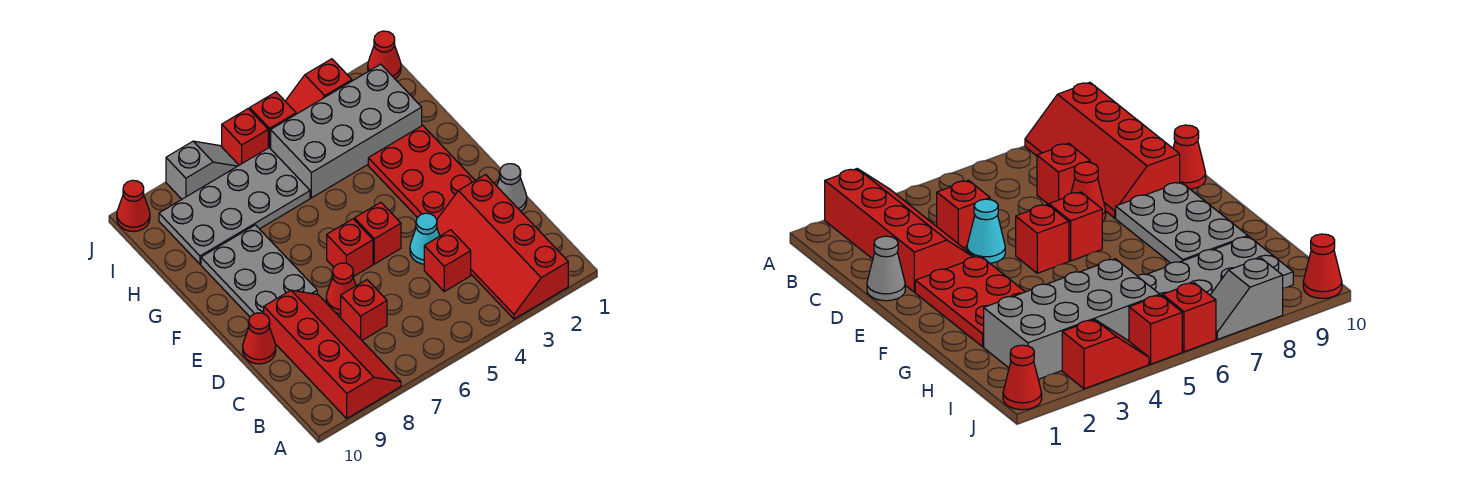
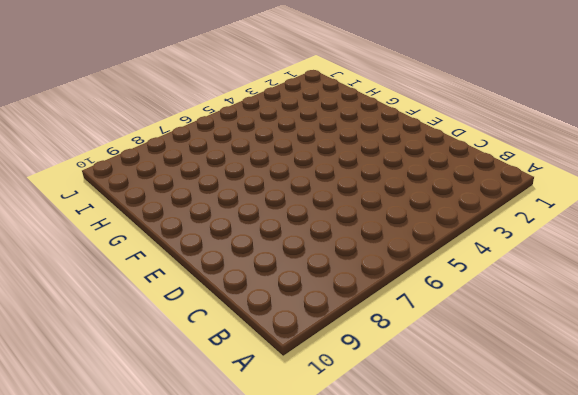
none -> red 2x4 slope [437,175,568,319]
none -> red 2x4 slope [264,290,401,418]
none -> red 1x1 brick [424,230,471,291]

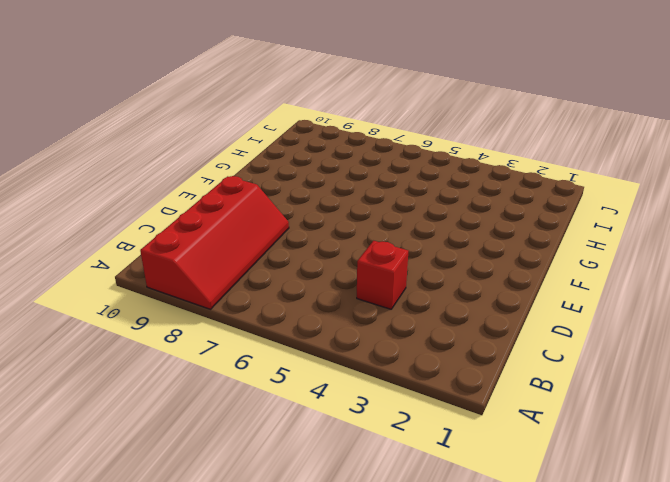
none -> red 2x4 slope [437,175,568,319]
none -> red 1x1 brick [341,280,387,340]
none -> grey 1x1 cone [497,164,527,211]

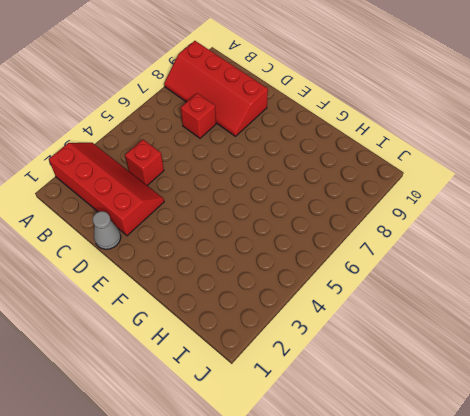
none -> cyan 1x1 cone [410,213,440,264]
none -> red 1x1 cone [326,263,356,314]
none -> red 1x1 cone [243,313,276,364]

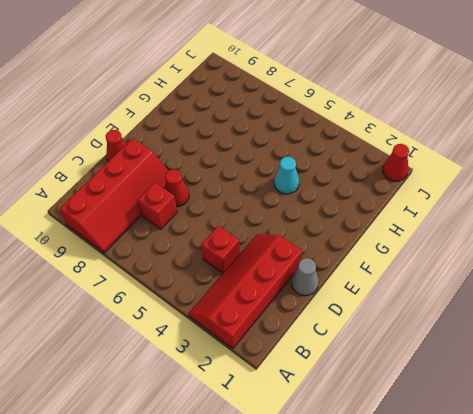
cyan 1x1 cone [274,157,299,194] -> cyan 1x1 cone moved to [410,213,440,264]
none -> red 2x3 plate [368,125,475,220]
none -> red 1x1 brick [354,202,401,264]
none -> red 1x1 brick [327,219,373,277]

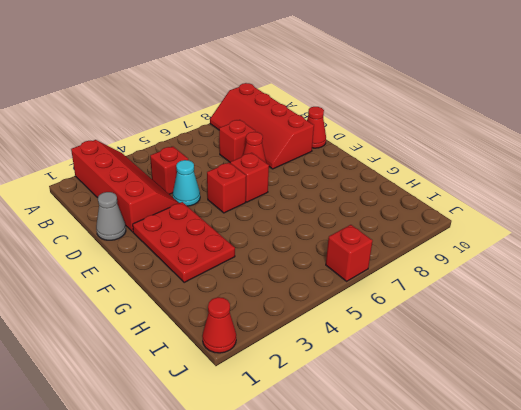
none -> grey 2x3 plate [201,225,317,317]
none -> grey 2x4 brick [271,64,422,198]
none -> grey 2x4 plate [159,148,310,264]

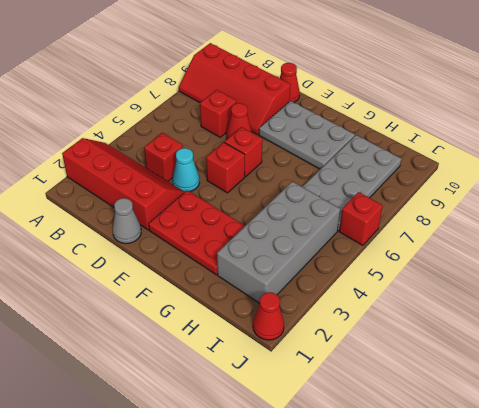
none -> red 1x2 slope [285,59,352,114]
none -> red 1x1 brick [250,92,296,149]
none -> grey 1x2 slope [166,141,239,199]

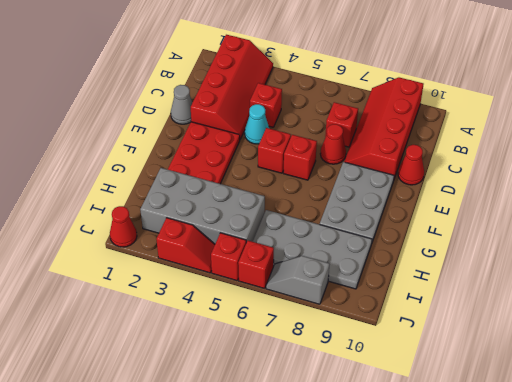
none -> red 1x1 cone [117,180,150,232]

